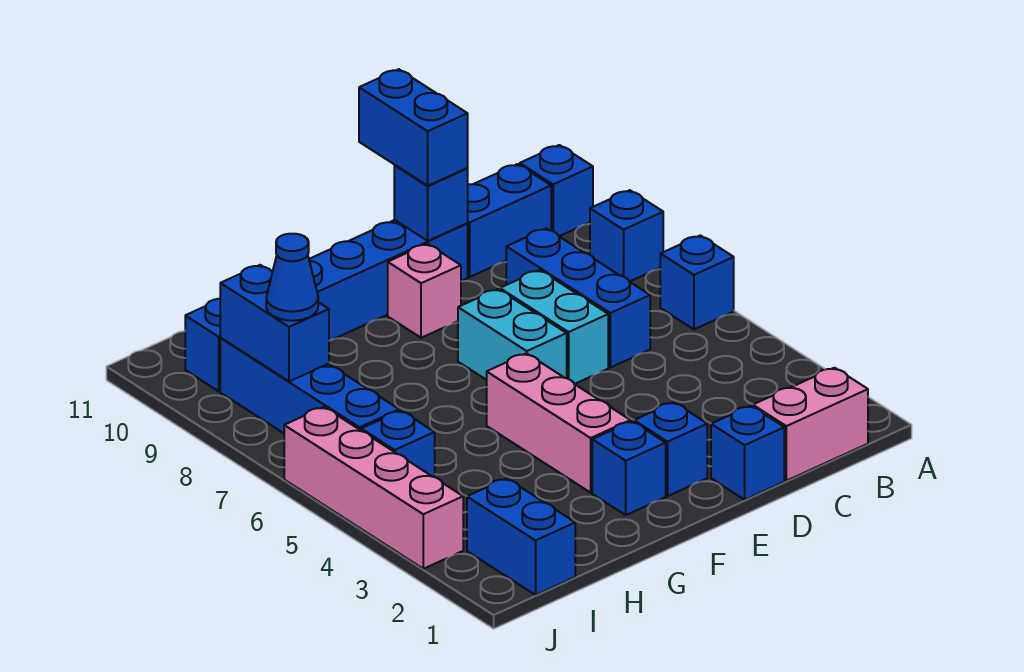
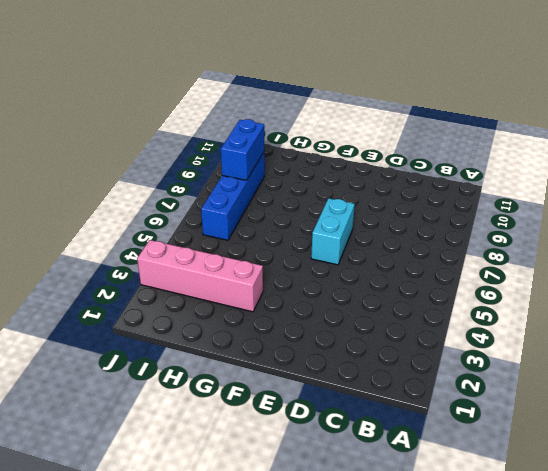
pink 1x4 brick [137,240,263,312] -> pink 1x4 brick turned to [284,407,463,569]
none -> blue 1x1 brick [660,235,734,329]
none -> blue 1x1 brick [590,190,663,282]
none -> blue 1x1 brick [520,145,593,236]

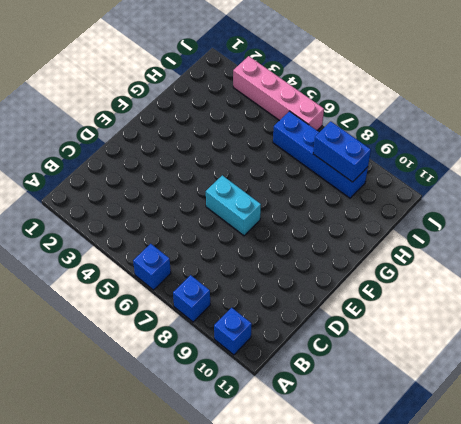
none -> pink 1x2 brick [753,368,868,481]
none -> blue 1x2 brick [467,164,551,277]
none -> blue 1x3 brick [506,228,650,368]

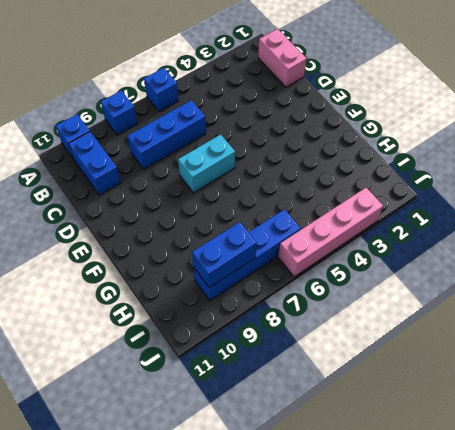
none -> blue 1x1 brick [711,406,784,500]
none -> cyan 1x2 brick [500,270,608,384]
none -> blue 1x6 brick [185,220,468,391]

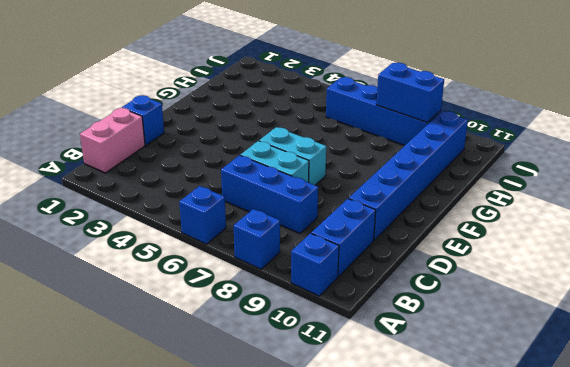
none -> blue 1x1 brick [634,402,707,496]
none -> pink 1x1 brick [388,244,461,338]
none -> blue 1x1 brick [592,421,666,515]

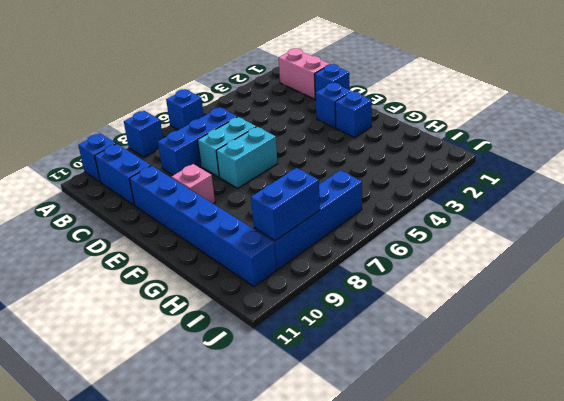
none -> pink 1x3 brick [487,353,630,492]
none -> blue 1x2 brick [467,478,575,595]
none -> blue 1x1 brick [361,411,435,477]

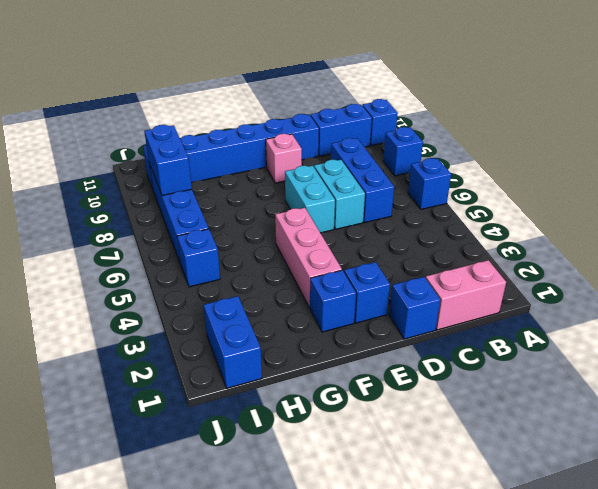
none -> pink 1x4 brick [284,407,463,569]
none -> blue 1x1 brick [394,165,468,241]
none -> blue 1x2 brick [359,69,468,186]

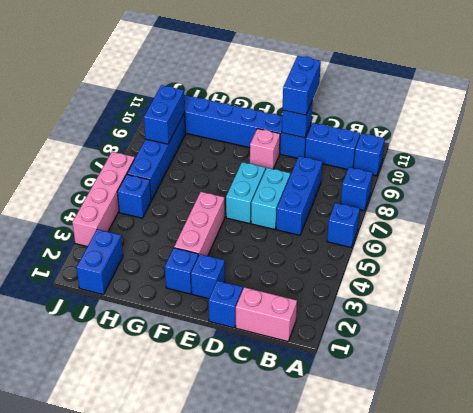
none -> blue 1x1 cone [266,234,318,321]

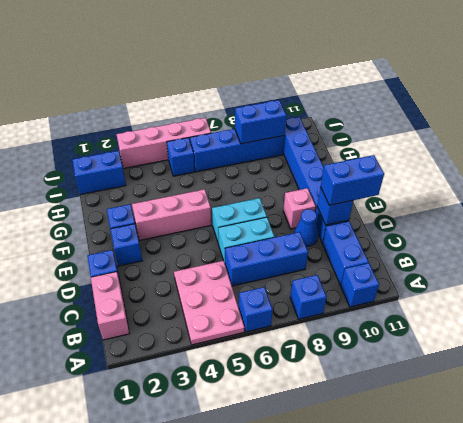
pink 2x3 plate [174,261,244,345] -> none
blue 1x1 cone [294,209,318,246] -> blue 1x1 cone moved to [266,234,318,321]

